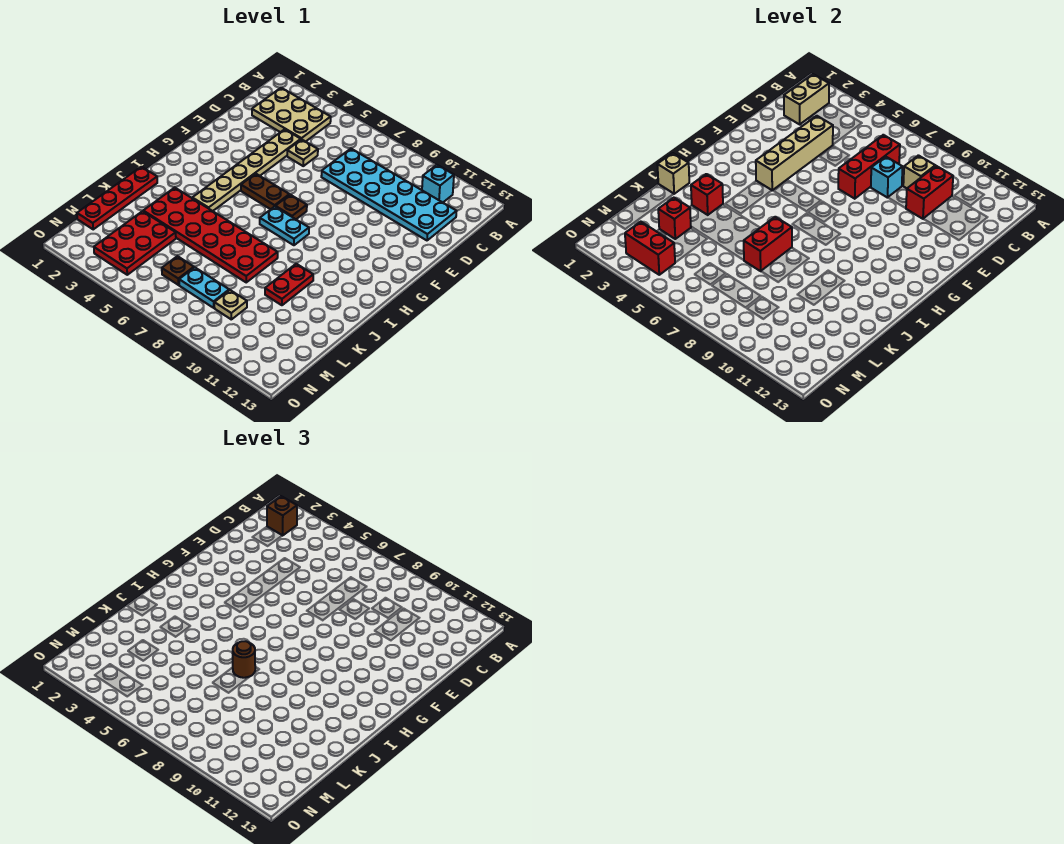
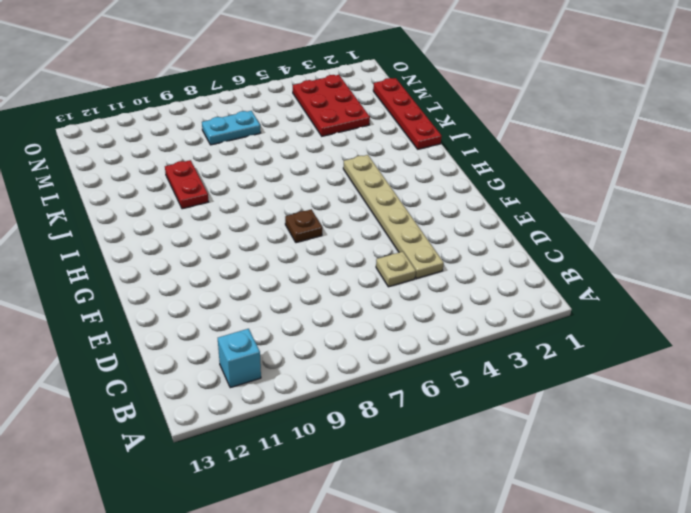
none -> tan 2x3 plate [252,88,331,142]
none -> cyan 2x6 plate [321,149,457,240]
none -> brown 1x2 plate [241,174,289,209]

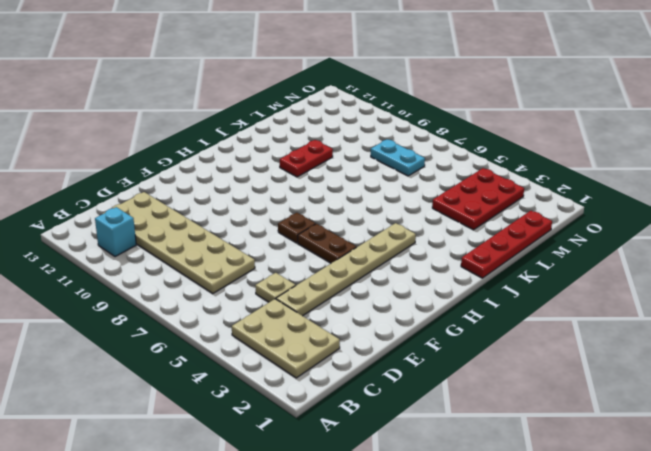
tan 2x6 plate [103,192,255,293] -> cyan 2x6 plate [321,149,457,240]
none -> cyan 1x2 plate [260,207,309,245]
none -> red 2x6 plate [143,188,278,282]
none -> brown 1x1 plate [162,256,194,285]

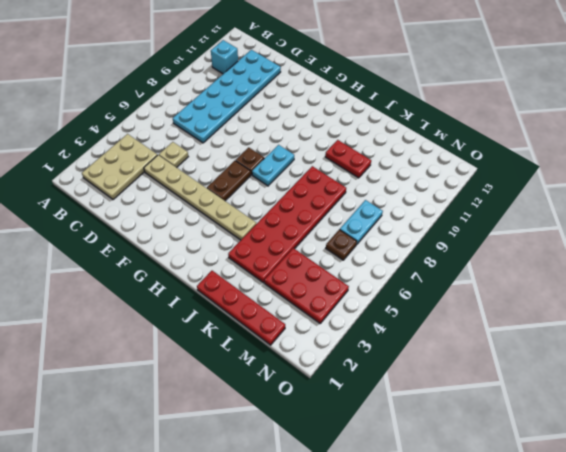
none -> tan 1x1 plate [214,290,247,319]
none -> tan 1x2 brick [784,74,829,124]
none -> red 1x3 brick [838,135,900,199]

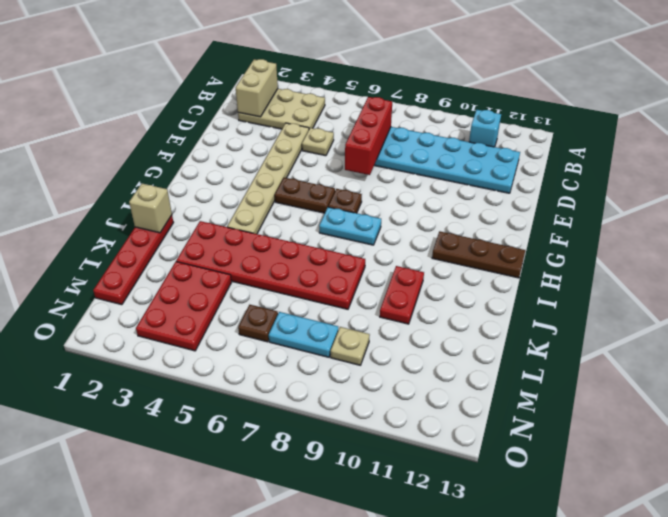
brown 1x3 plate [432,231,525,278] -> none
none -> tan 1x1 brick [903,155,935,188]
none -> red 1x2 brick [906,166,953,219]
none -> tan 1x4 brick [756,116,833,190]

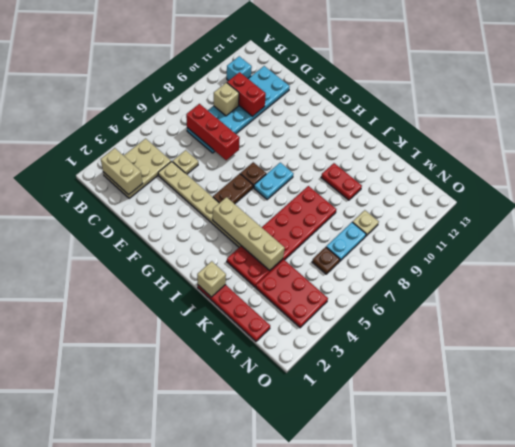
tan 1x4 brick [213,197,285,271] -> tan 1x4 brick moved to [756,116,833,190]
none -> cyan 1x1 brick [871,157,903,198]
none -> red 1x1 brick [691,174,723,215]
none -> red 1x2 brick [744,217,792,271]

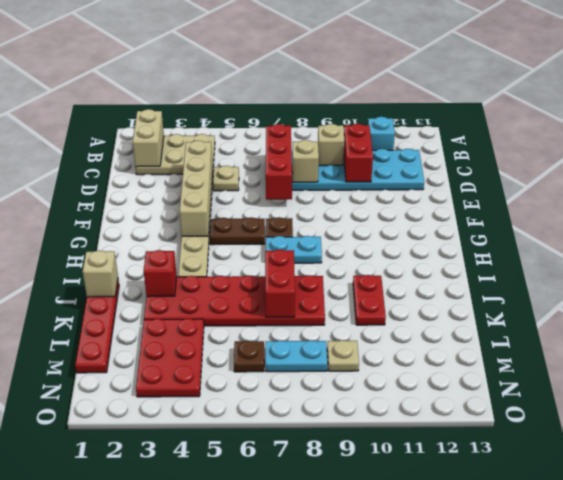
tan 1x1 brick [292,140,319,182] -> cyan 1x1 brick [871,157,903,198]
none -> red 1x1 brick [658,198,691,239]
none -> red 1x2 brick [625,222,675,275]
none -> brown 1x1 brick [267,496,297,536]

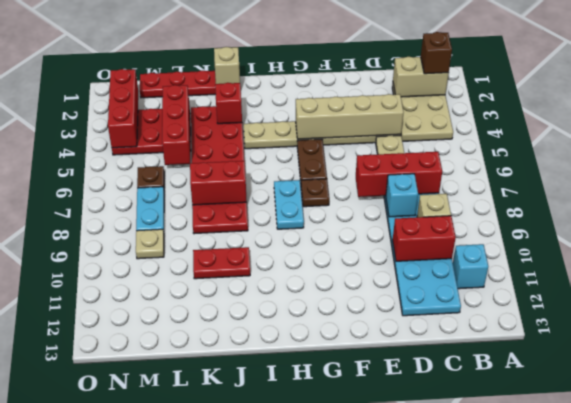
red 1x3 brick [162,85,190,165] -> red 1x1 brick [658,198,691,239]
red 1x3 brick [108,69,138,148] -> red 1x2 brick [625,222,675,275]
none -> brown 1x1 round brick [233,641,255,678]

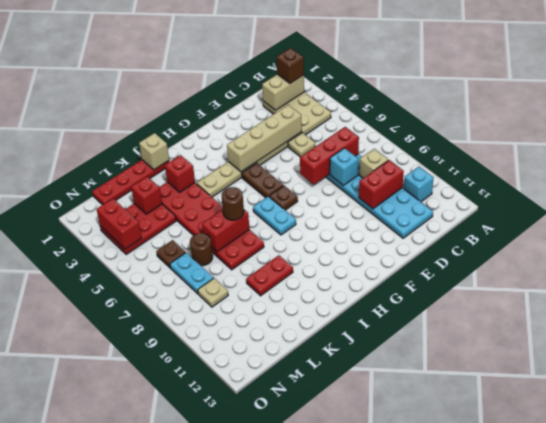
brown 1x1 round brick [190,233,213,266] -> none

